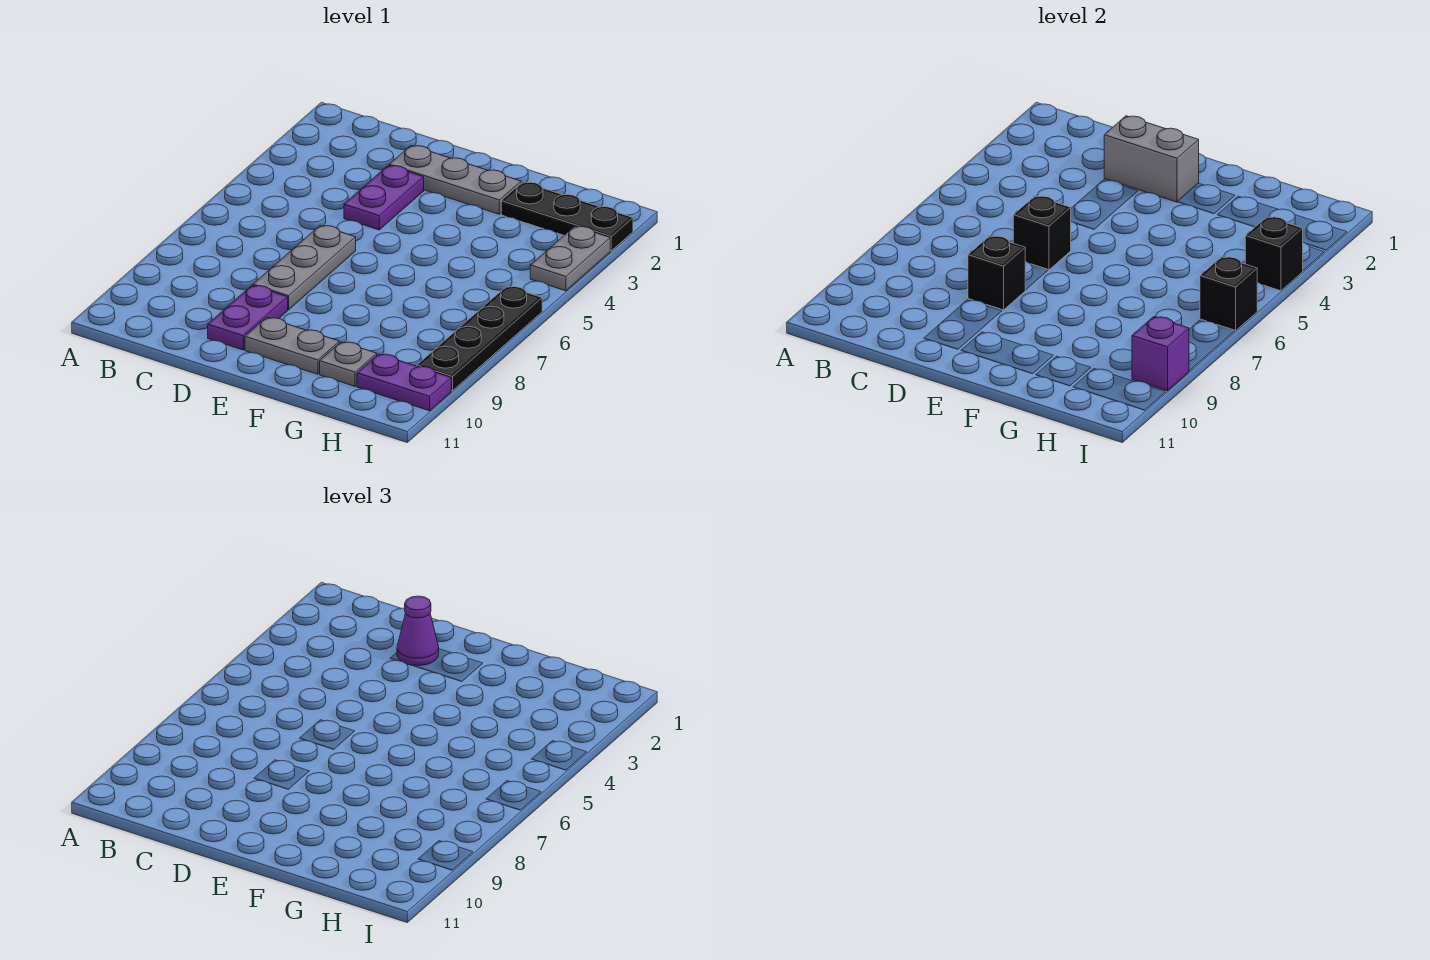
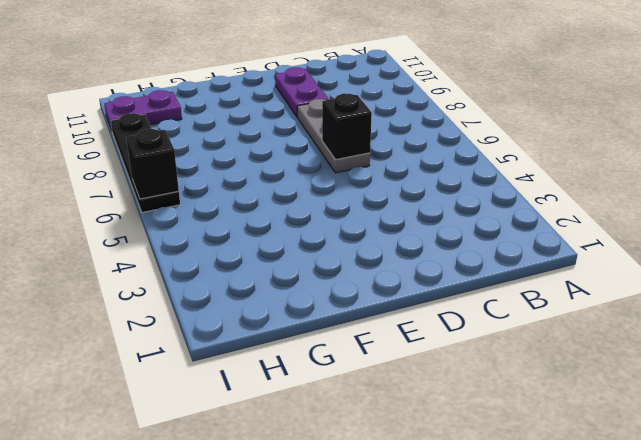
none -> grey 1x3 plate [389,145,521,214]
none -> purple 1x2 plate [344,165,424,230]
none -> grey 1x2 plate [245,317,339,374]

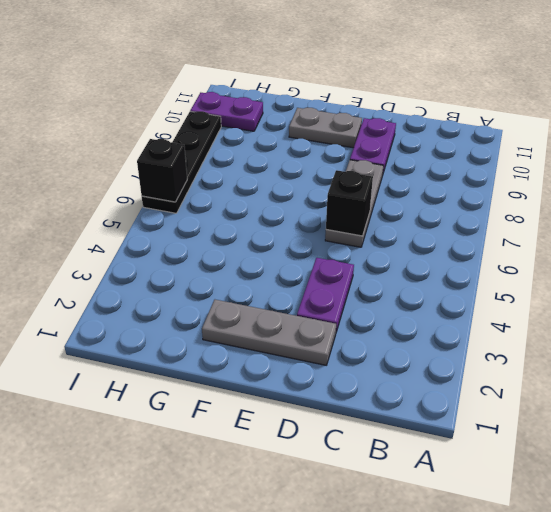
none -> black 1x3 plate [501,182,633,251]
none -> grey 1x1 plate [320,342,377,386]
none -> grey 1x2 plate [530,226,610,291]

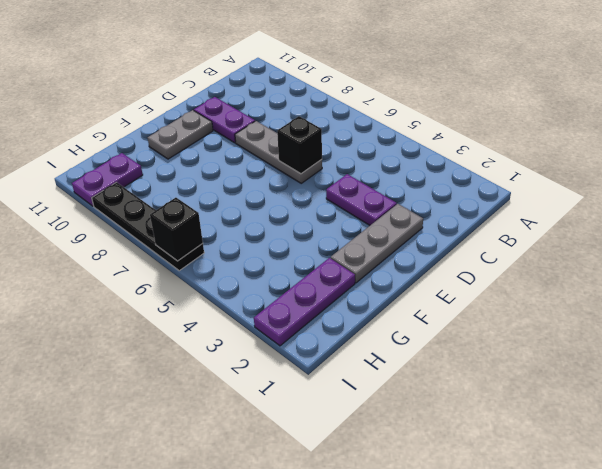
purple 1x3 plate [254,258,355,346] -> black 1x3 plate [501,182,633,251]
none -> grey 1x1 plate [320,342,377,386]
none -> grey 1x2 plate [530,226,610,291]
none -> grey 1x2 brick [1104,116,1199,202]

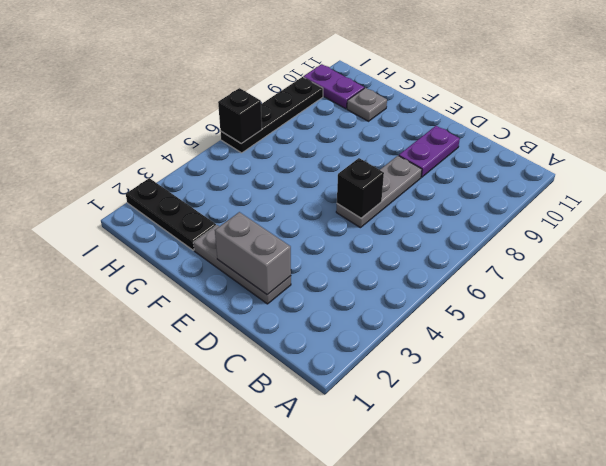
none -> purple 1x2 plate [344,165,424,230]
none -> grey 1x2 plate [245,317,339,374]
none -> grey 1x2 plate [530,226,610,291]

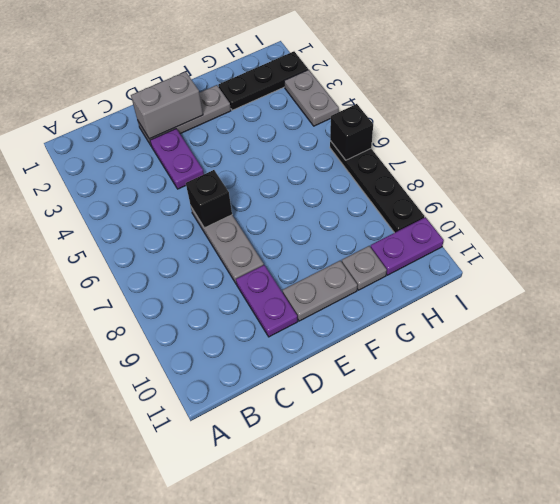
none -> black 1x1 brick [968,236,1025,310]
none -> black 1x1 brick [1245,217,1303,291]
none -> purple 1x1 brick [1132,317,1189,391]

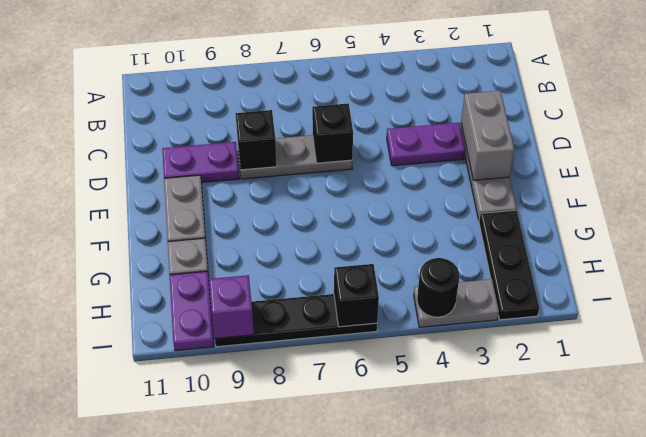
black 1x1 round brick [417,258,459,317] -> black 1x1 brick [1245,217,1303,291]
none -> purple 1x1 cone [397,596,439,666]

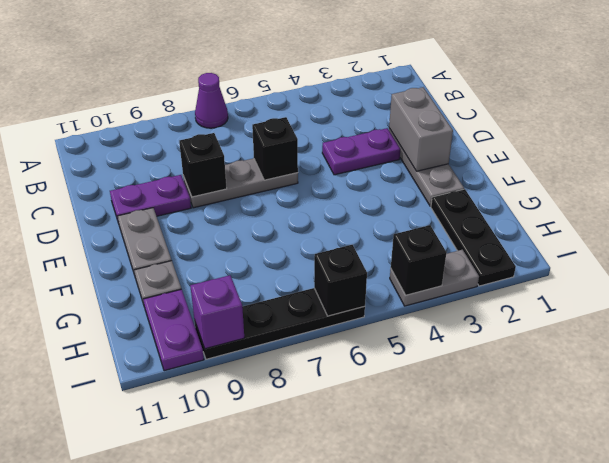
purple 1x1 cone [195,73,228,128] -> purple 1x1 cone moved to [397,596,439,666]

